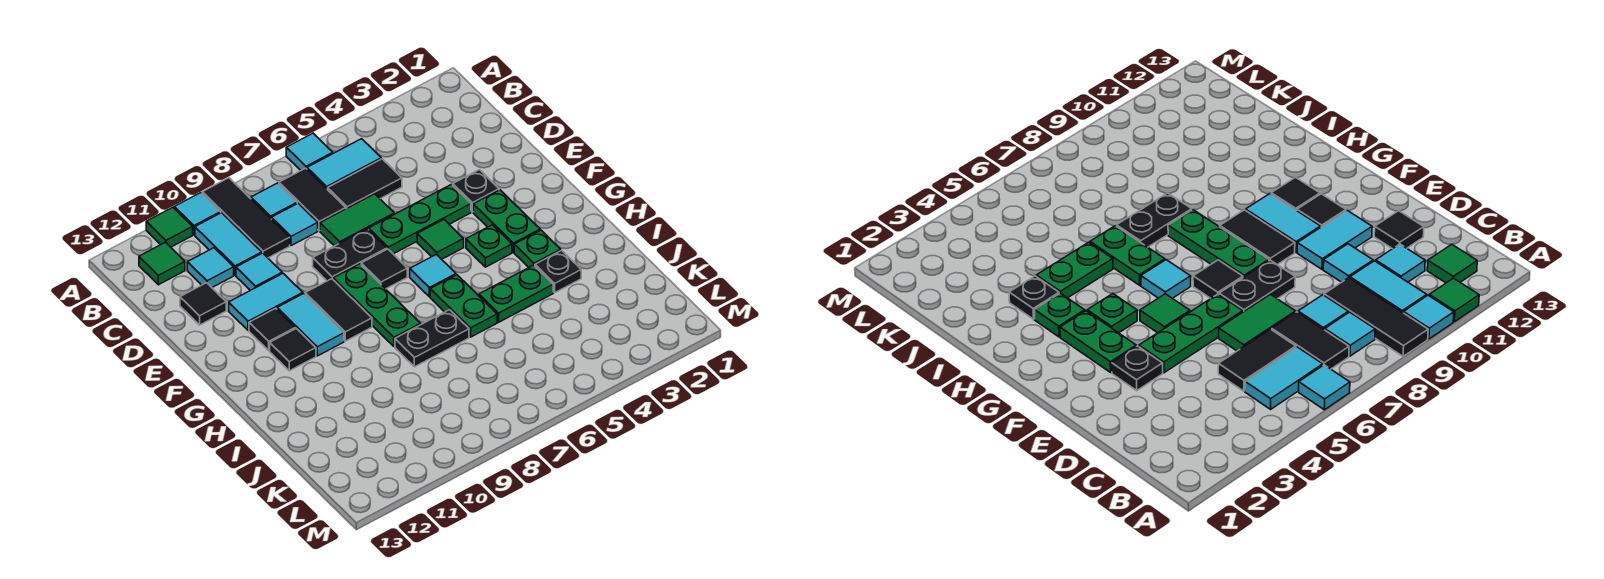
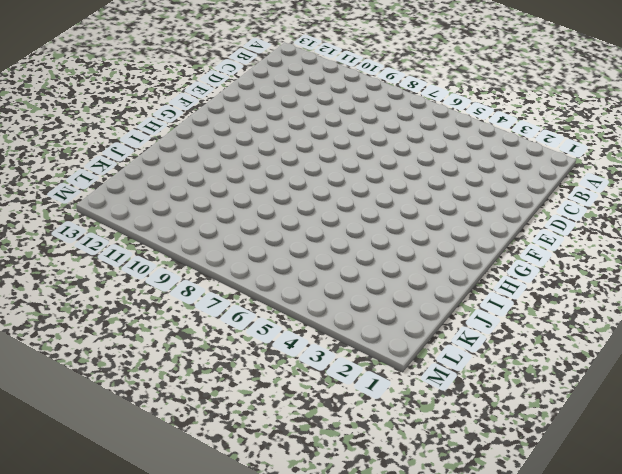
none -> cyan 1x1 tile [286,133,333,170]
none -> black 1x3 tile [202,178,290,258]
none -> cyan 1x1 tile [174,193,221,235]
none -> green 1x1 tile [146,207,193,247]

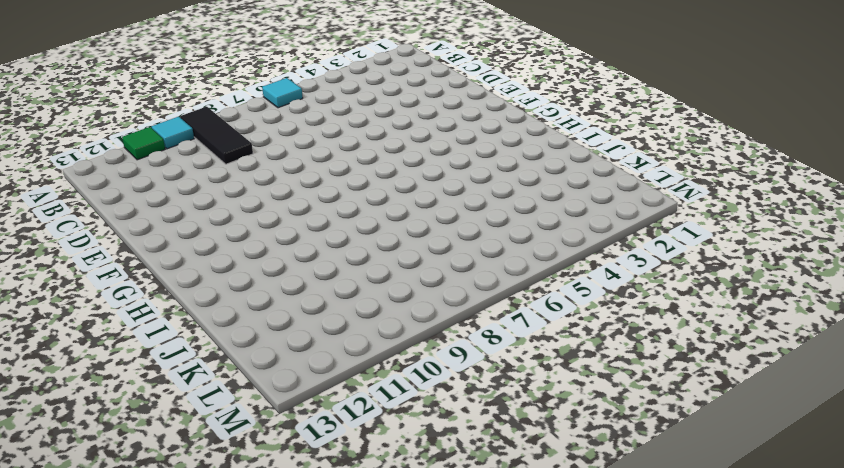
none -> cyan 1x2 tile [307,139,381,190]
none -> black 1x2 tile [279,168,346,231]
none -> cyan 1x1 tile [251,183,297,219]
none -> cyan 1x2 tile [195,213,262,275]

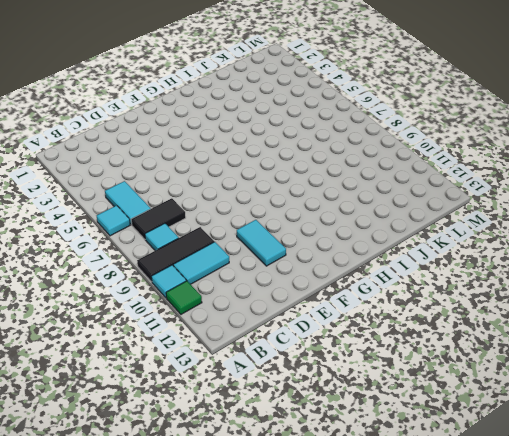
none -> green 1x1 tile [139,242,185,285]
none -> black 1x2 tile [328,159,402,209]
none -> cyan 1x1 tile [272,203,318,246]
none -> cyan 1x1 tile [187,248,234,287]

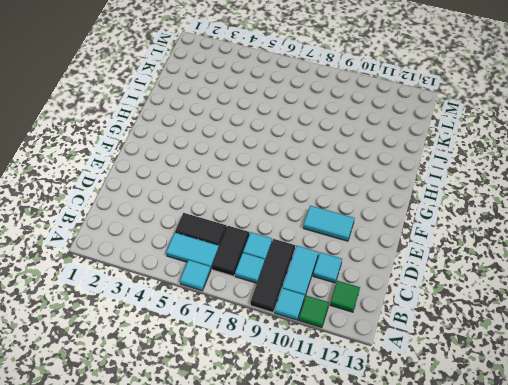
none -> green 1x2 tile [320,194,394,246]
none -> cyan 1x1 tile [236,253,282,290]
none -> black 1x1 tile [180,283,226,325]
none -> black 1x1 plate [453,170,499,212]

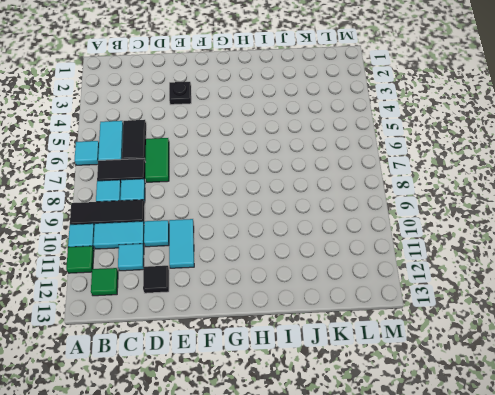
none -> green 1x3 plate [369,184,471,254]
none -> black 1x2 plate [313,229,387,281]
none -> green 1x2 plate [473,190,540,252]
none -> green 1x1 tile [417,220,464,259]

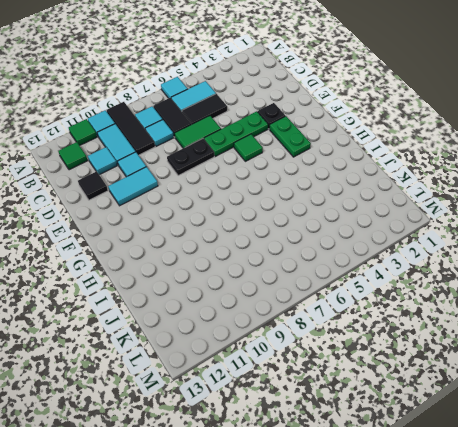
none -> black 1x1 tile [361,249,407,289]
none -> green 1x3 plate [333,264,421,346]
none -> black 1x2 tile [305,279,372,341]
none -> cyan 1x2 tile [277,294,344,356]

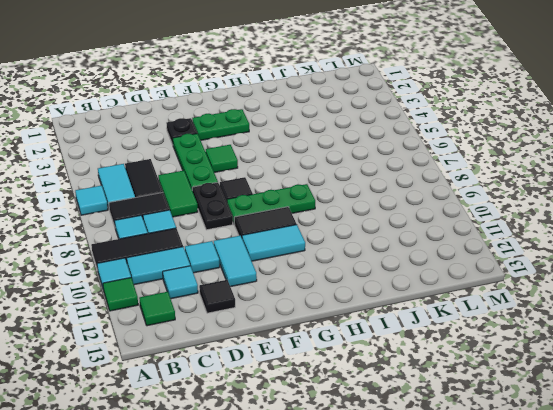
none -> black 1x1 tile [249,308,295,350]
none -> green 1x1 plate [466,225,512,267]
none -> cyan 1x1 tile [410,254,456,297]
none -> black 1x1 tile [270,329,316,371]

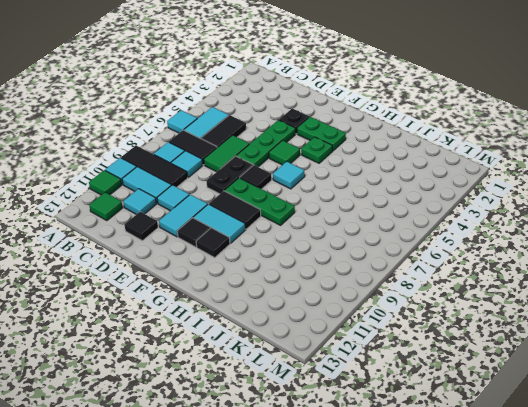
none -> green 1x1 plate [514,230,561,267]
none -> green 1x2 plate [430,275,497,337]
none -> black 1x1 plate [535,250,581,293]
none -> green 1x2 plate [479,265,553,322]

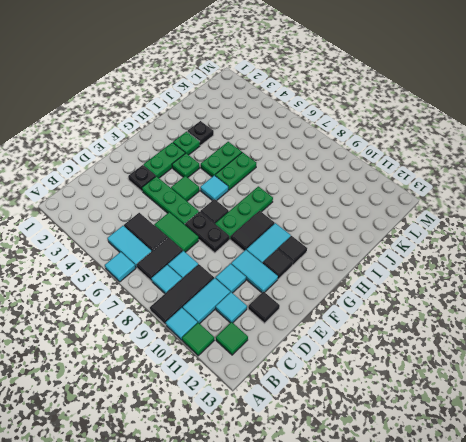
green 1x2 plate [201,142,242,177] -> green 1x2 plate turned to [479,265,553,322]
none -> black 1x2 plate [395,310,469,367]

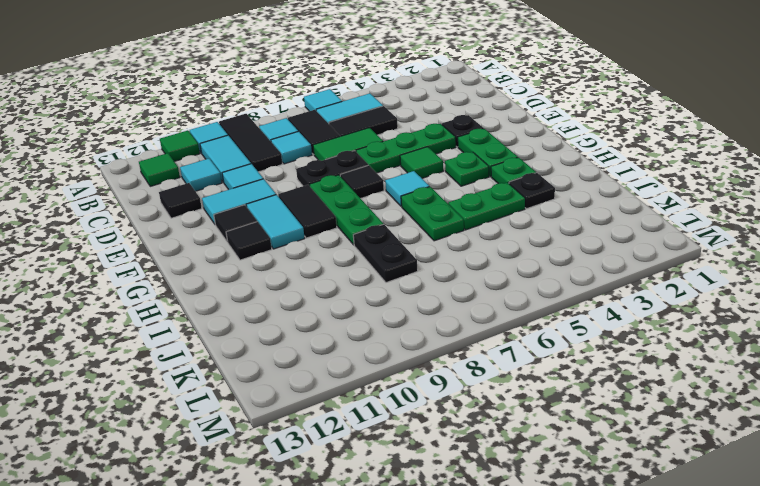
black 1x2 plate [353,224,418,283] -> black 1x2 plate turned to [395,310,469,367]

